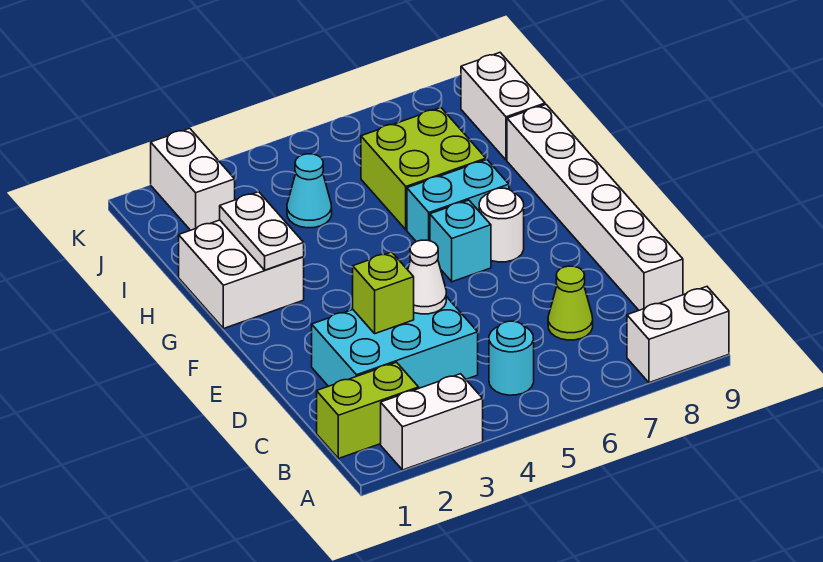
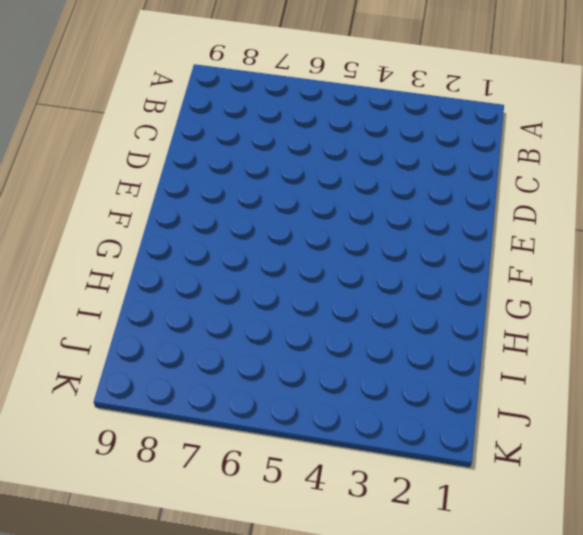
none -> white 1x2 brick [381,374,483,470]
none -> white 1x2 brick [627,287,729,383]
none -> lime 1x2 brick [317,362,419,459]

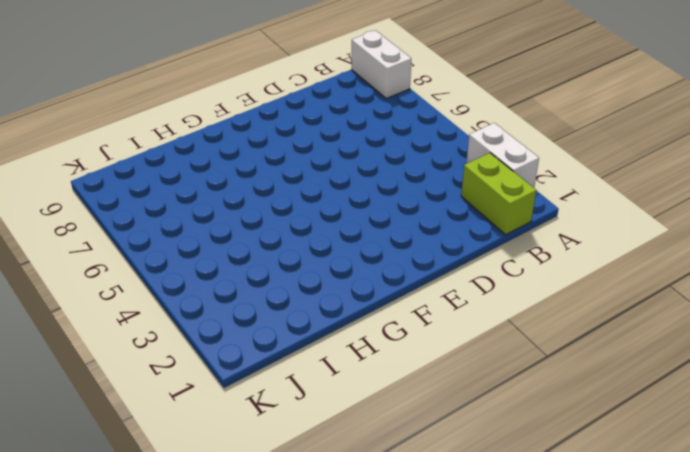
none -> cyan 1x1 round brick [489,321,534,395]
none -> cyan 2x3 brick [312,297,478,388]
none -> lime 1x1 cone [548,266,593,340]

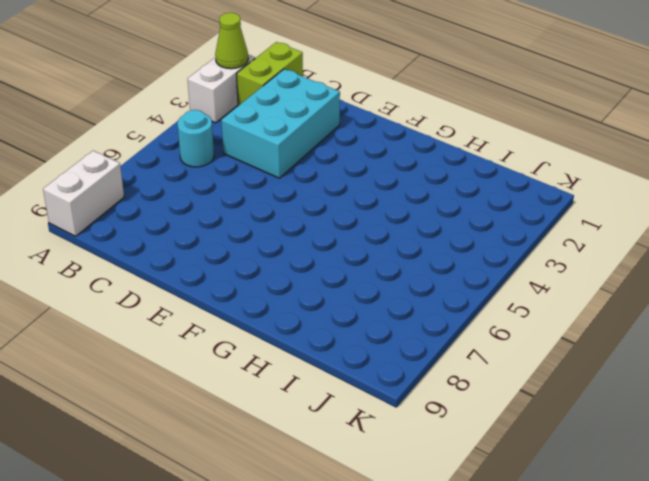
lime 1x1 cone [215,13,248,69] -> lime 1x1 cone moved to [548,266,593,340]
none -> white 1x6 brick [507,105,683,310]
none -> cyan 1x1 brick [430,200,491,282]
none -> white 1x1 round brick [479,188,524,262]

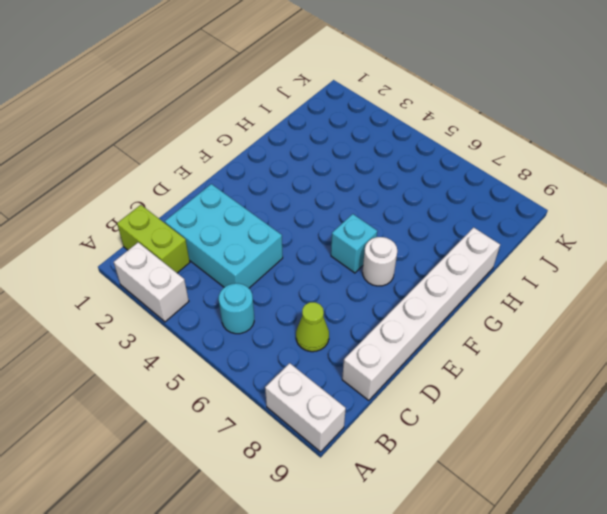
none -> white 2x2 brick [179,220,304,329]
none -> cyan 1x2 brick [407,160,509,242]
none -> lime 2x2 brick [361,108,486,230]

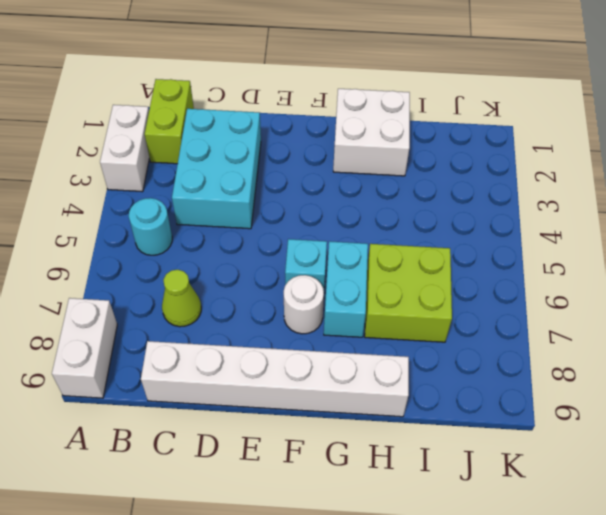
none -> cyan 1x1 cone [287,154,332,228]
none -> white 1x2 brick [461,53,545,160]
none -> white 1x2 brick [151,128,235,230]

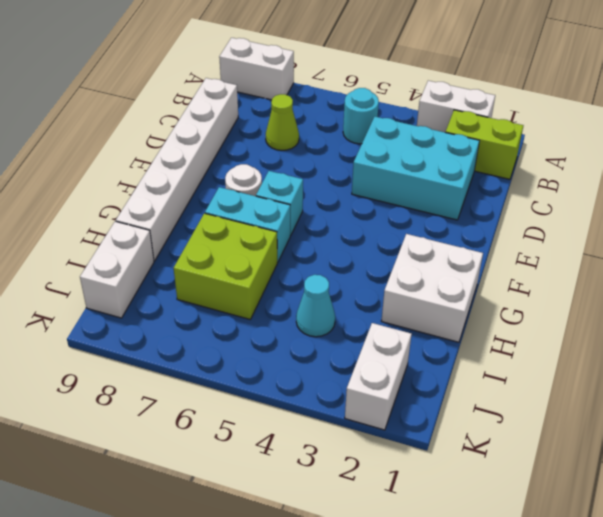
none -> lime 1x1 brick [353,252,414,334]
none -> white 1x1 cone [408,240,446,314]
none -> white 1x2 plate [220,192,304,270]

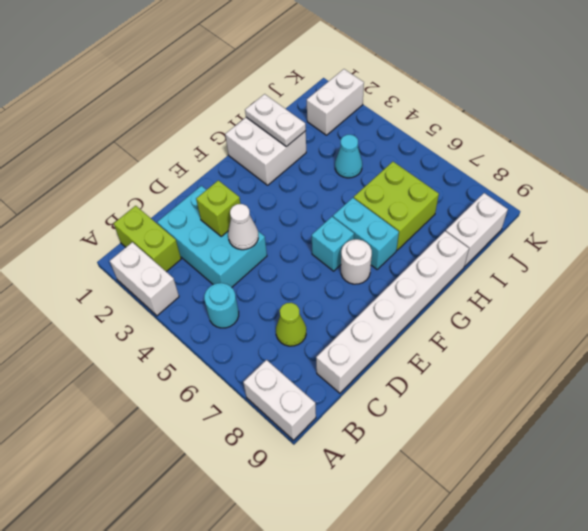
white 1x2 plate [245,94,306,147] -> white 1x2 plate turned to [220,192,304,270]

